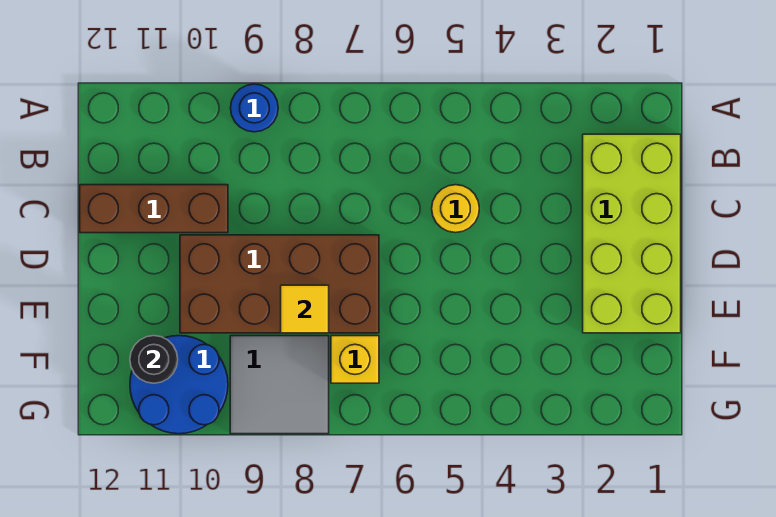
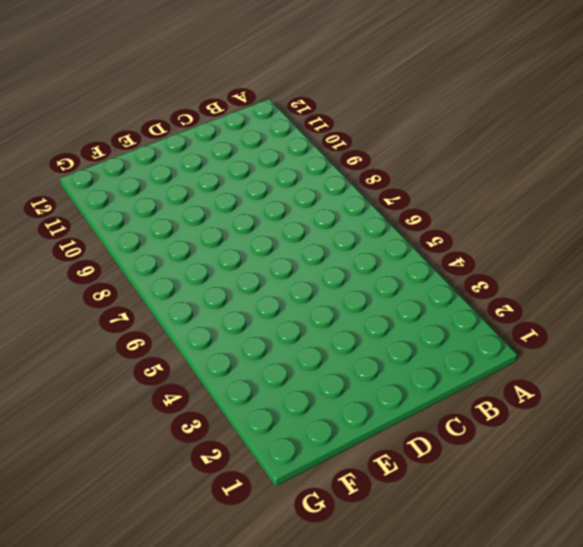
none -> blue 1x1 round brick [231,84,278,132]
none -> lime 2x4 brick [583,134,681,333]

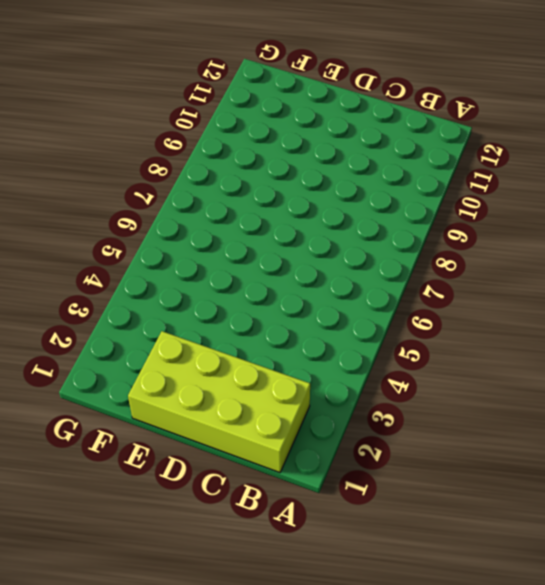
none -> blue 1x1 round brick [231,84,278,132]
none -> yellow 1x1 round brick [432,185,479,233]

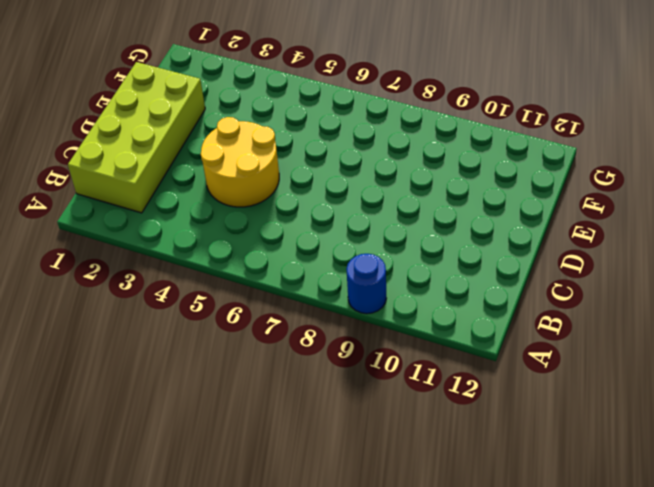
yellow 2x2 round brick [201,117,279,207] -> yellow 1x1 round brick [432,185,479,233]
none -> brown 1x3 brick [80,185,228,233]
none -> brown 2x4 brick [180,235,379,333]

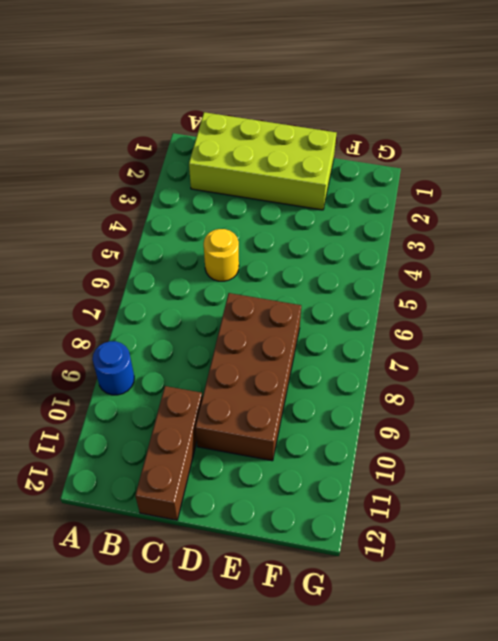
none -> yellow 1x1 brick [331,336,379,383]
none -> grey 2x2 tile [230,336,329,434]

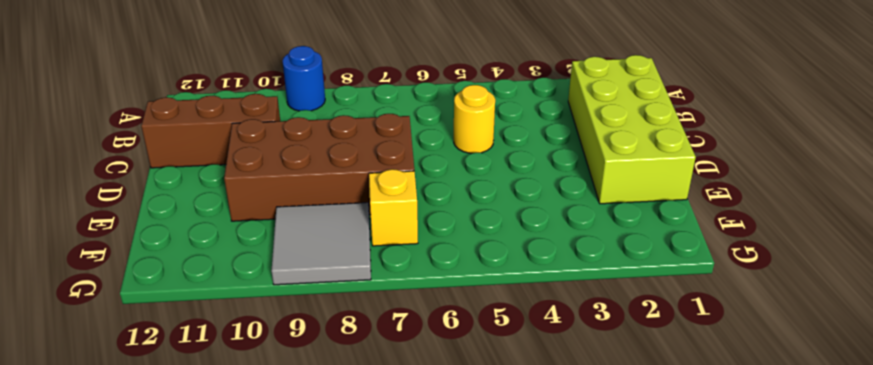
none -> blue 2x2 round brick [130,336,228,434]
none -> yellow 1x1 tile [281,285,329,333]

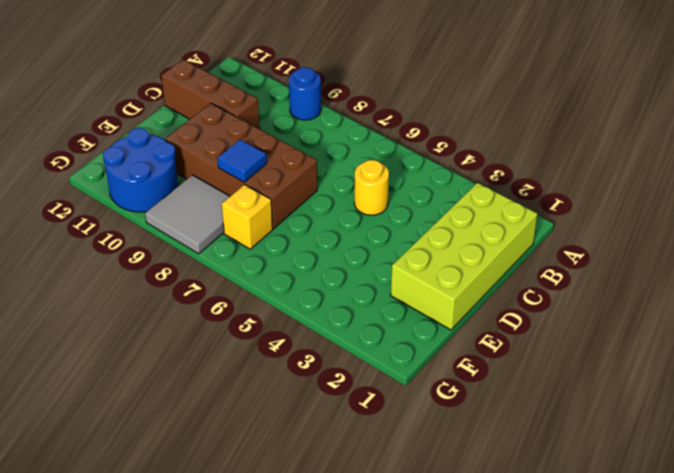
blue 1x1 tile [218,140,267,182] -> yellow 1x1 tile [281,285,329,333]
none -> black 1x1 round brick [130,336,178,383]

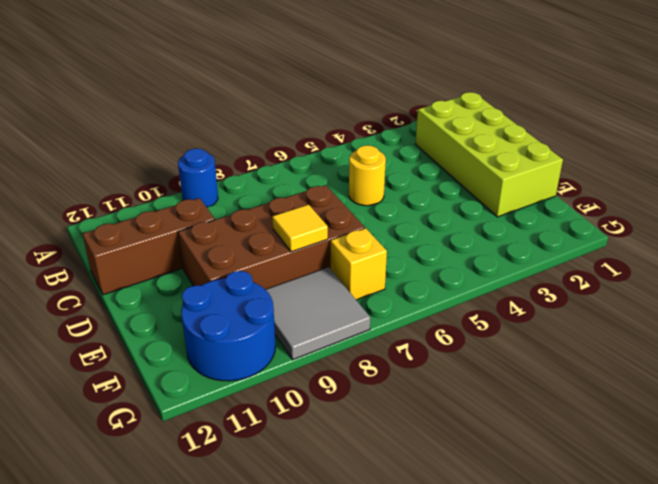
none -> black 1x1 round brick [130,336,178,383]

